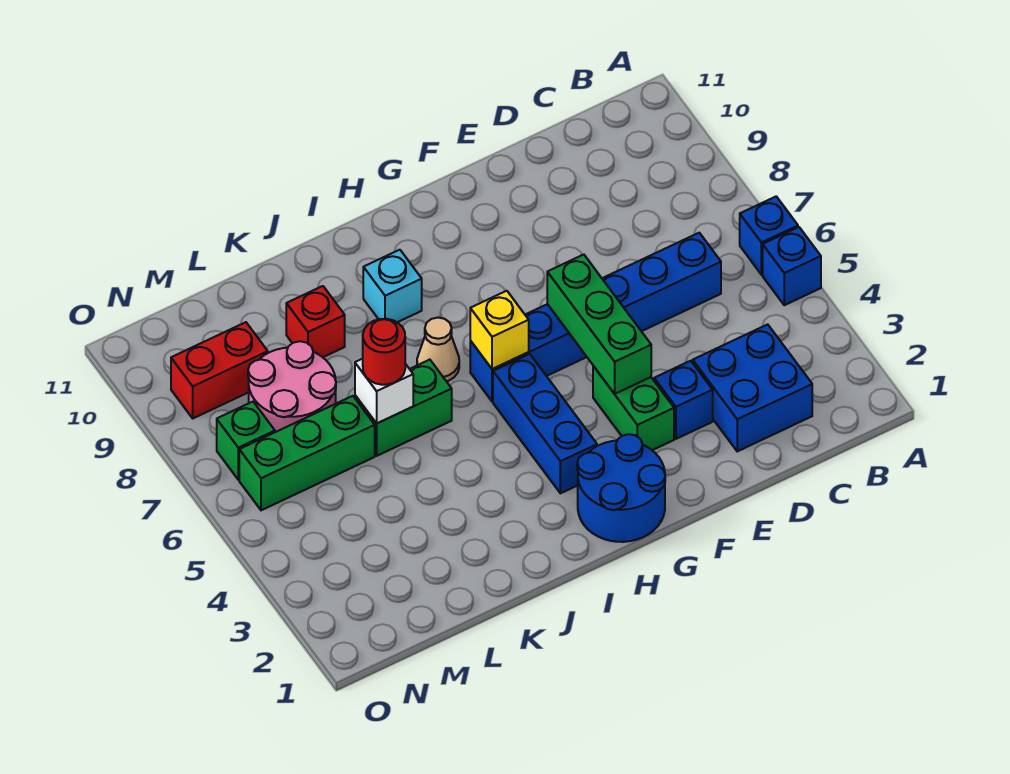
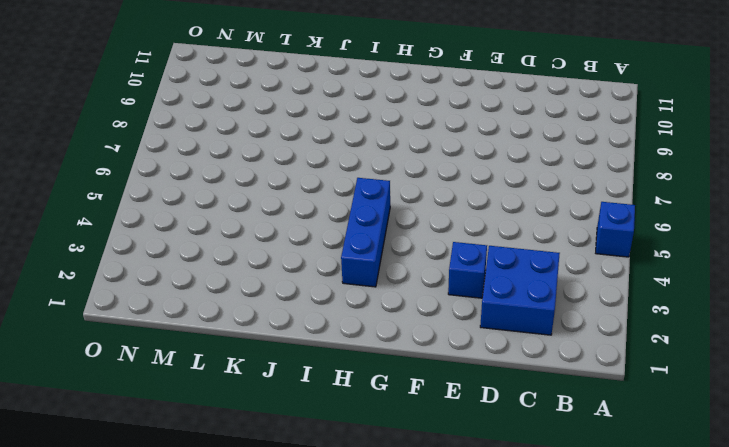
none -> blue 1x1 brick [740,196,798,275]
none -> blue 1x6 brick [470,233,721,402]
none -> green 1x2 brick [593,366,674,450]

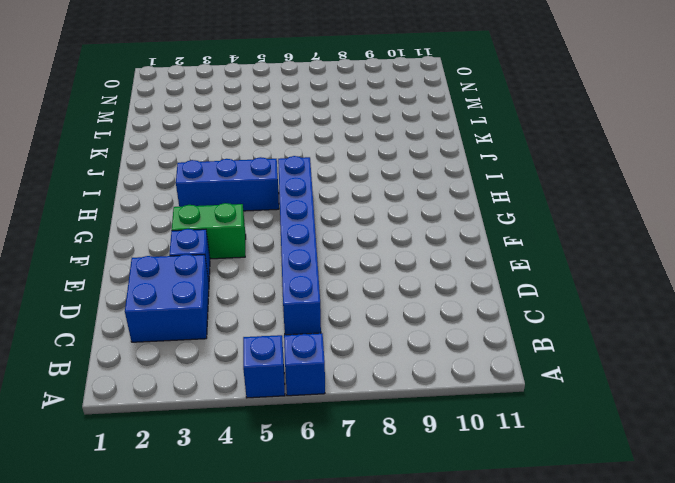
none -> blue 2x2 round brick [577,434,665,542]
none -> tan 1x1 cone [417,318,459,381]
none -> cyan 1x1 brick [363,250,422,322]

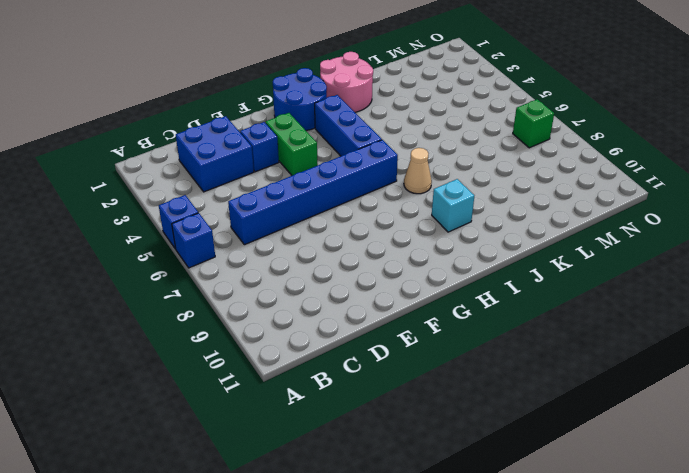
pink 2x2 round brick [320,52,373,112] -> pink 2x2 round brick moved to [248,341,336,432]
none -> green 1x2 brick [355,360,452,456]
none -> red 1x1 brick [286,286,345,357]
none -> green 1x3 brick [239,396,375,510]

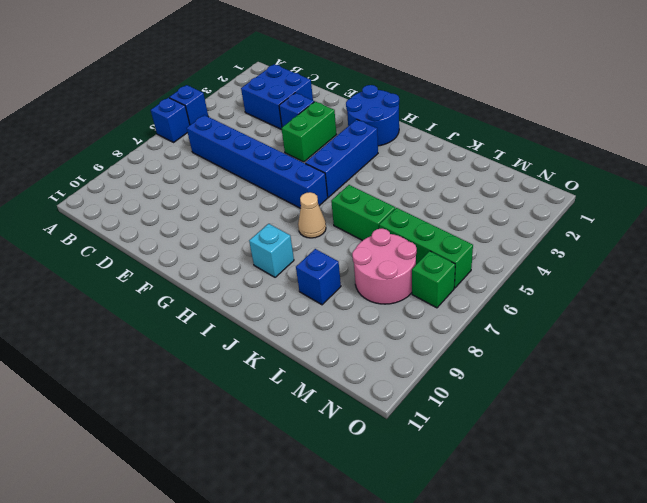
blue 1x1 brick [296,249,341,305] -> red 1x1 brick [286,286,345,357]
none -> red 1x2 brick [171,322,268,418]
none -> green 1x3 brick [547,255,651,394]
none -> yellow 1x1 brick [470,291,529,369]

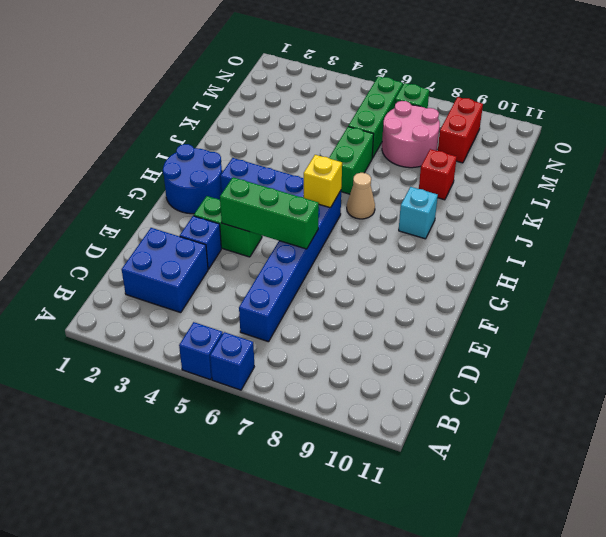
none -> white 1x1 brick [355,359,413,423]
none -> red 1x1 round brick [363,319,405,385]

